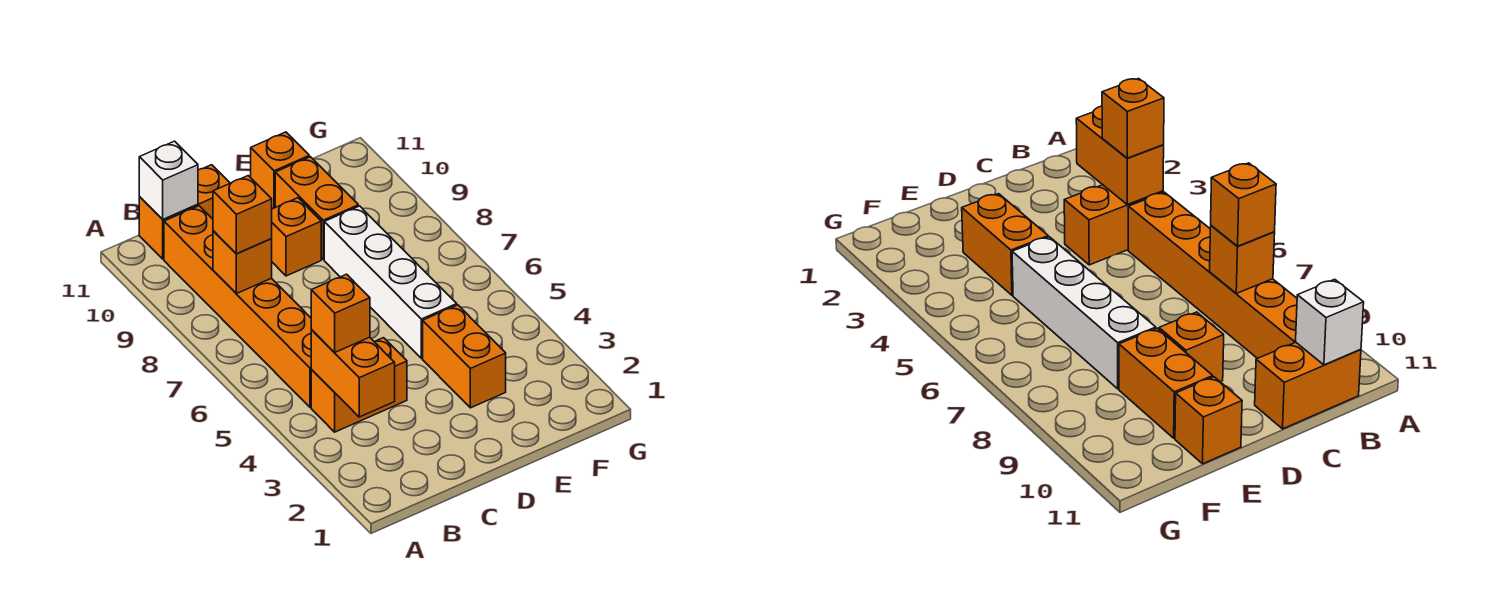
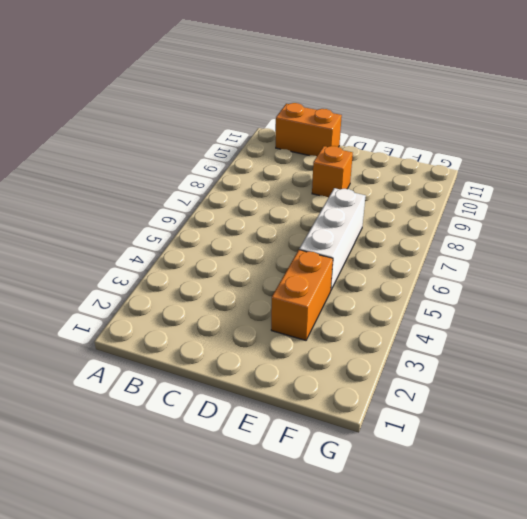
white 1x3 brick [299,188,366,290] -> white 1x4 brick [324,206,457,358]
none -> orange 1x2 brick [311,338,407,432]
none -> orange 1x6 brick [164,206,311,407]
none -> orange 1x2 brick [275,157,358,259]

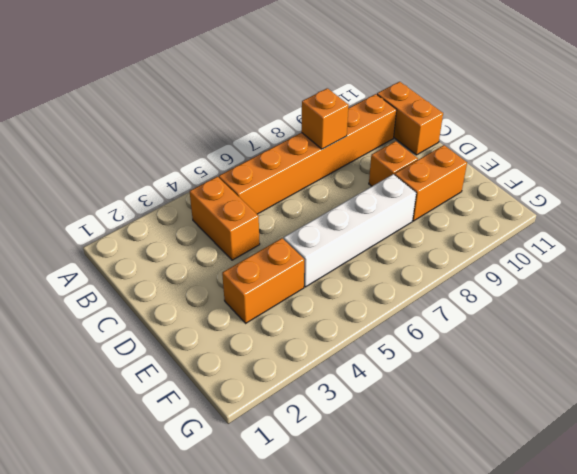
none -> orange 1x1 brick [251,132,309,209]
none -> orange 1x2 brick [311,330,395,417]
none -> white 1x1 brick [139,141,198,219]

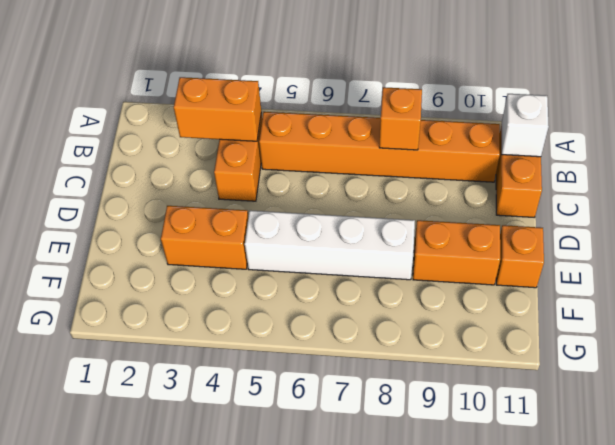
none -> orange 1x1 brick [272,198,321,276]
none -> orange 1x1 brick [311,274,370,353]
none -> orange 1x1 brick [213,176,272,254]

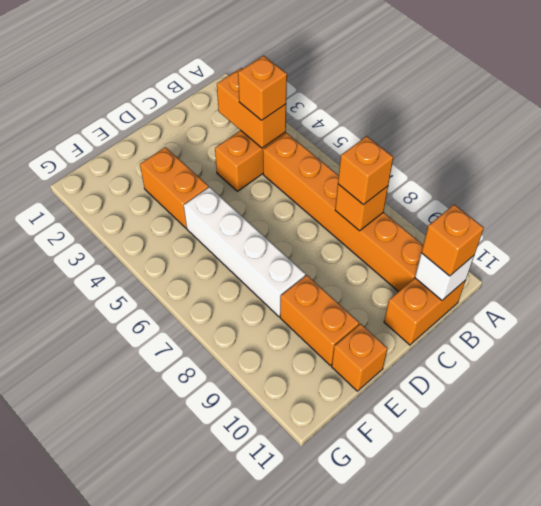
orange 1x1 brick [421,205,484,276] -> orange 1x1 brick moved to [272,198,321,276]

